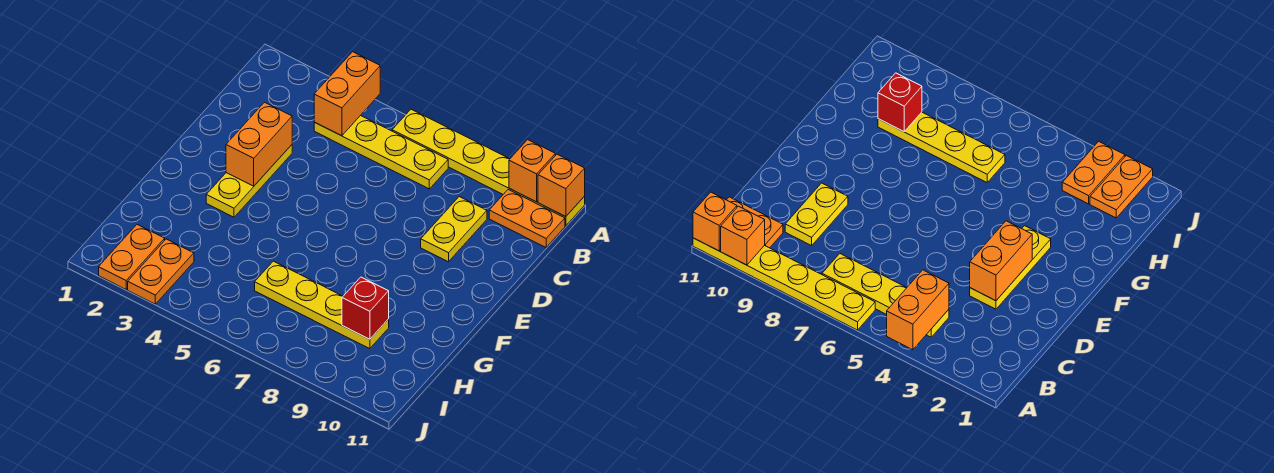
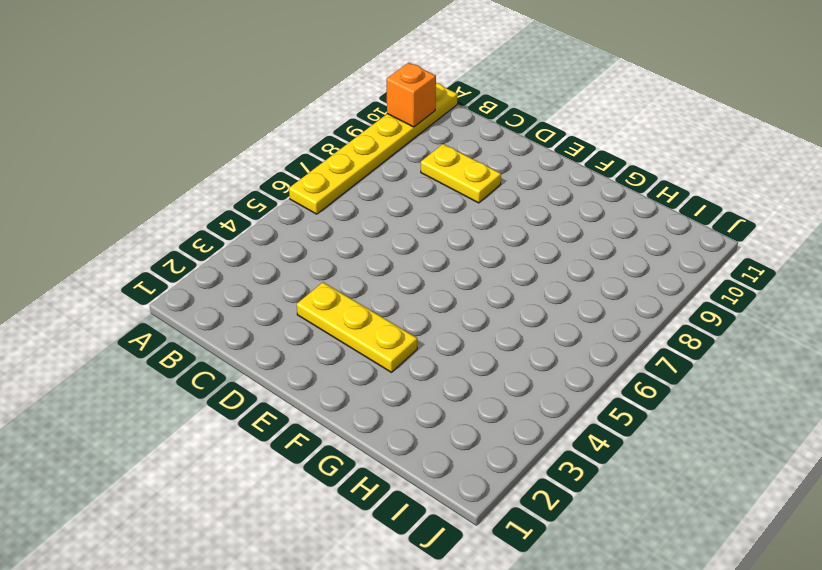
none -> yellow 1x4 plate [314,115,448,189]
none -> orange 1x2 plate [489,190,565,247]
none -> yellow 1x4 plate [255,261,389,349]

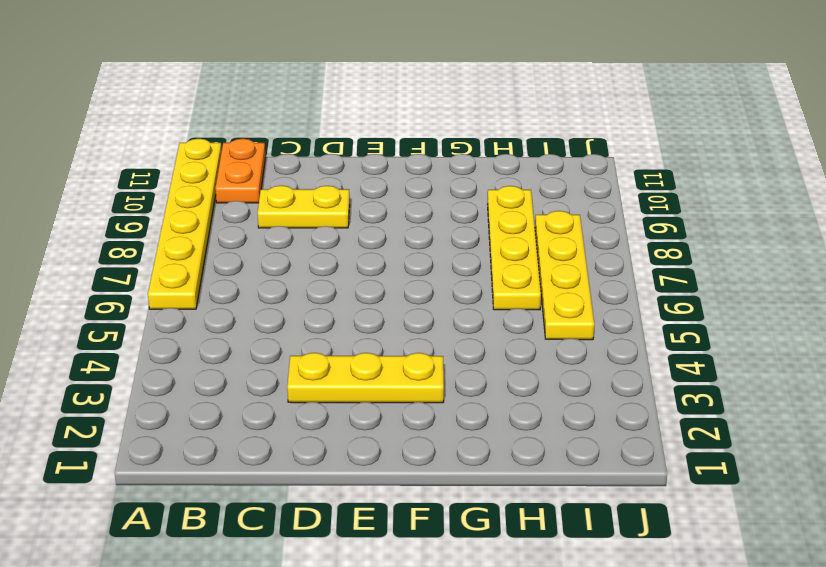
yellow 1x4 plate [535,211,594,340] -> yellow 1x4 plate moved to [314,115,448,189]
none -> orange 1x2 plate [99,225,165,289]
none -> orange 1x2 plate [128,239,194,304]
none -> orange 1x2 brick [314,52,380,136]

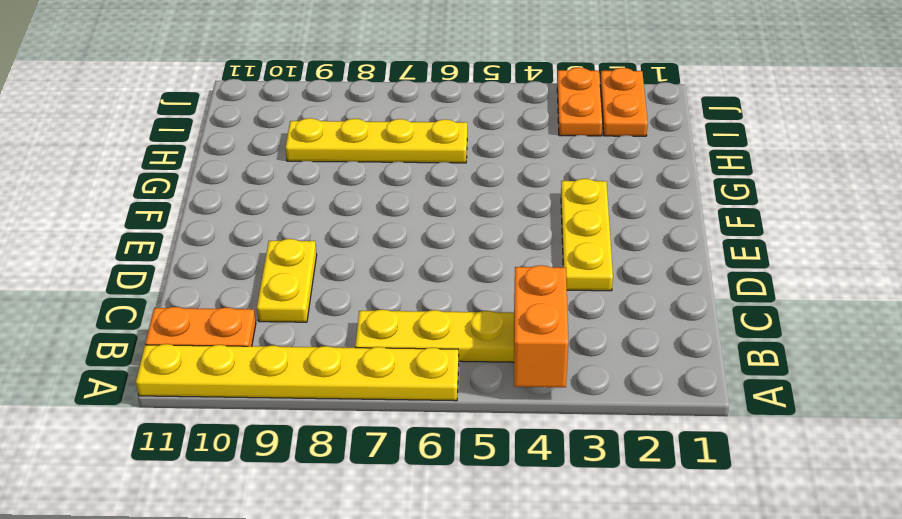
none -> orange 1x1 brick [509,140,555,202]
none -> orange 1x1 brick [538,154,585,217]
none -> orange 1x2 brick [226,102,292,186]

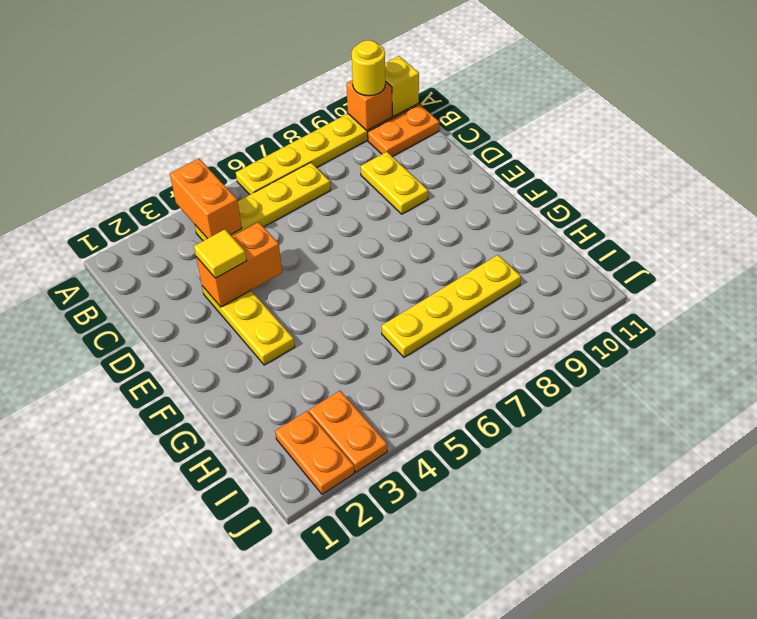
yellow 1x1 round brick [351,40,385,96] -> none
yellow 1x1 brick [385,56,419,116] -> orange 1x1 brick [538,154,585,217]
orange 1x2 brick [196,222,282,307] -> orange 1x2 brick turned to [226,102,292,186]
yellow 1x1 tile [194,229,247,278] -> none
none -> red 1x1 brick [342,277,389,339]

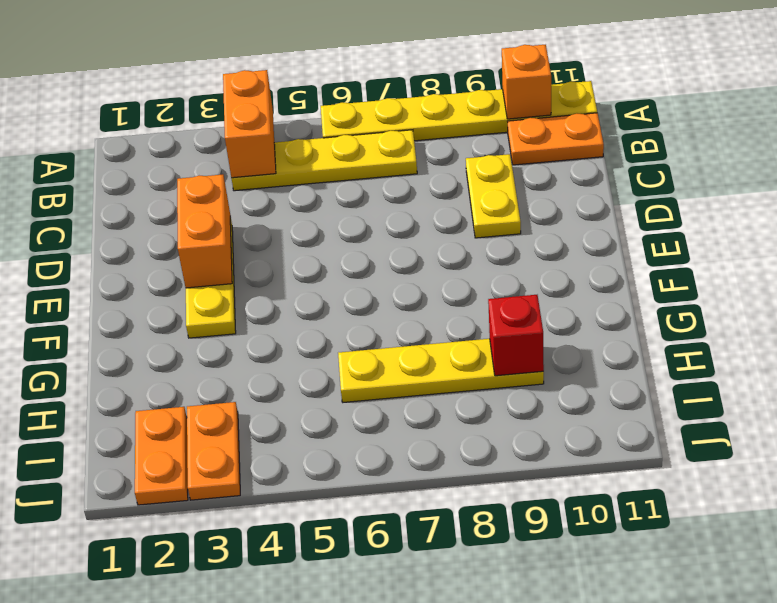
none -> orange 1x1 brick [538,154,585,217]

